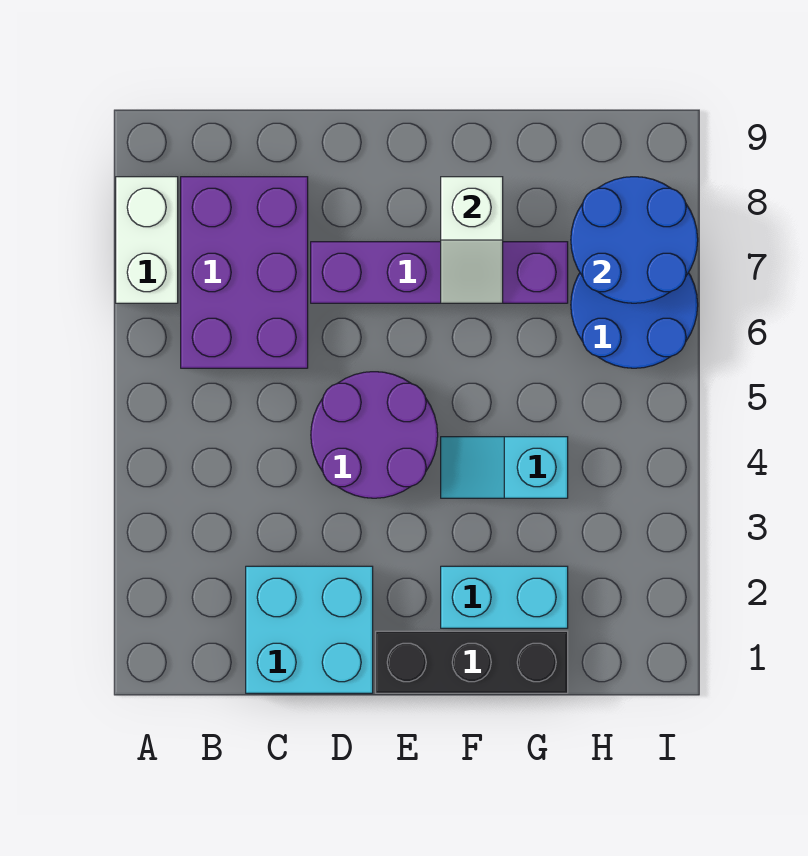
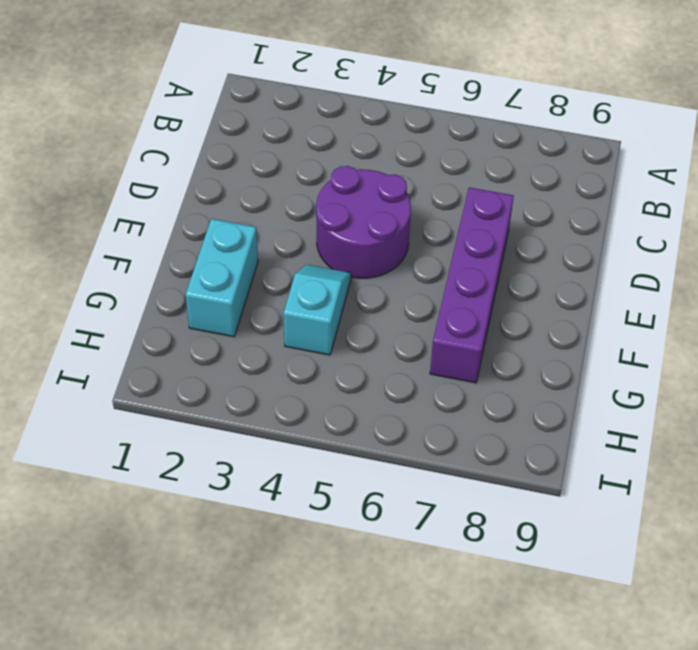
none -> white 1x2 brick [116,177,178,303]
none -> purple 2x3 brick [181,177,308,368]

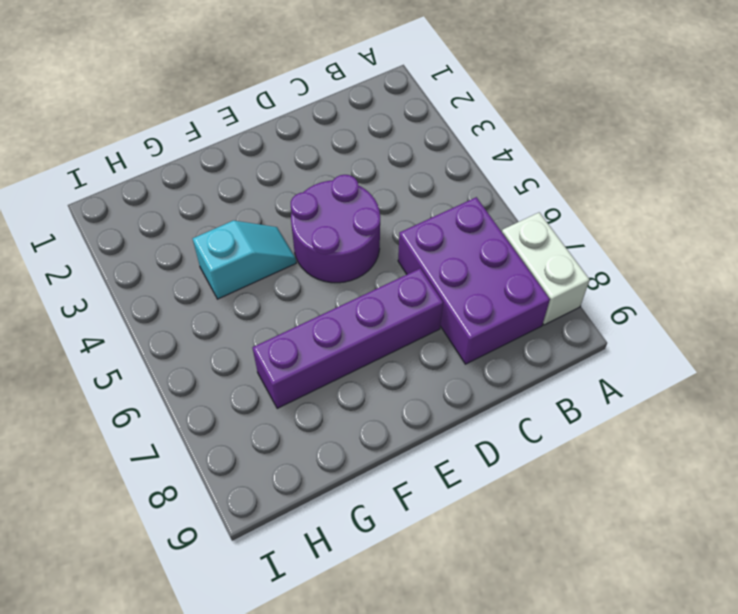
none -> cyan 2x2 brick [246,566,373,693]
none -> black 1x3 brick [376,631,568,693]

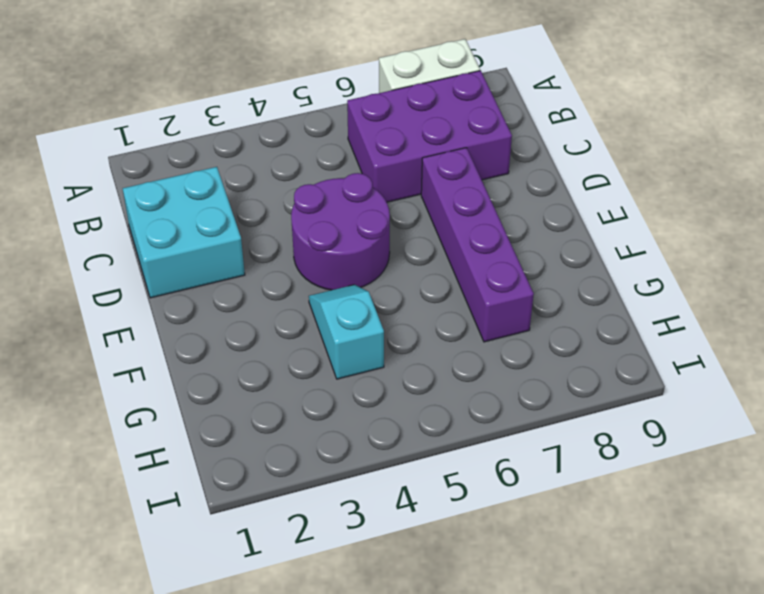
none -> black 1x3 brick [376,631,568,693]
none -> cyan 1x2 brick [441,566,568,628]

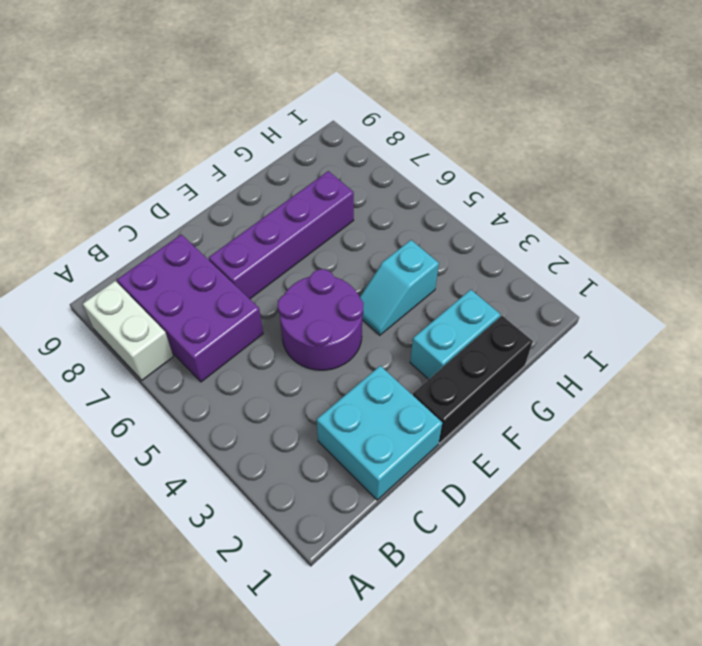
none -> blue 2x2 round brick [571,273,698,368]
none -> white 1x2 slope [441,177,503,303]

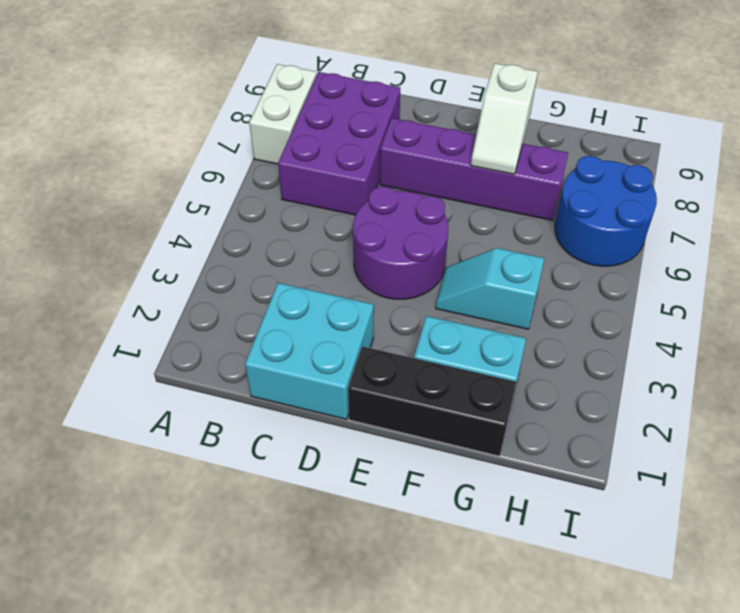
none -> blue 2x2 round brick [571,177,698,303]

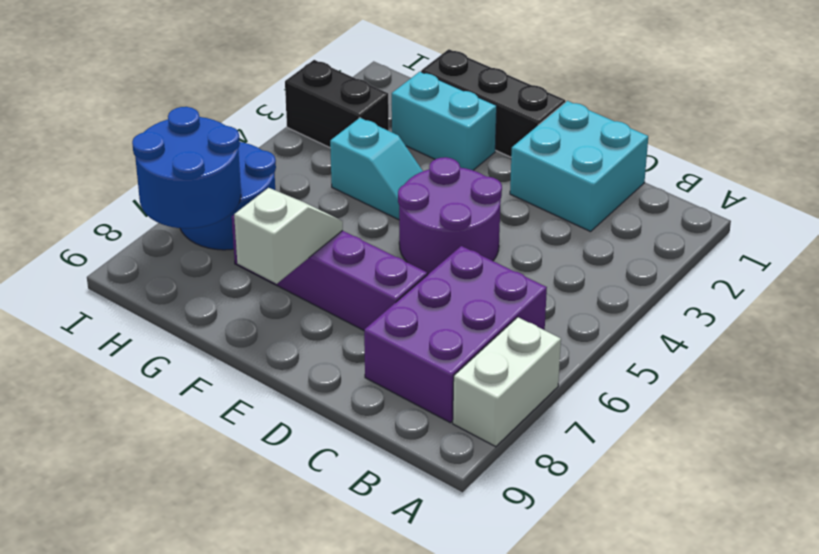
black 1x2 brick [285,60,389,148] -> none

